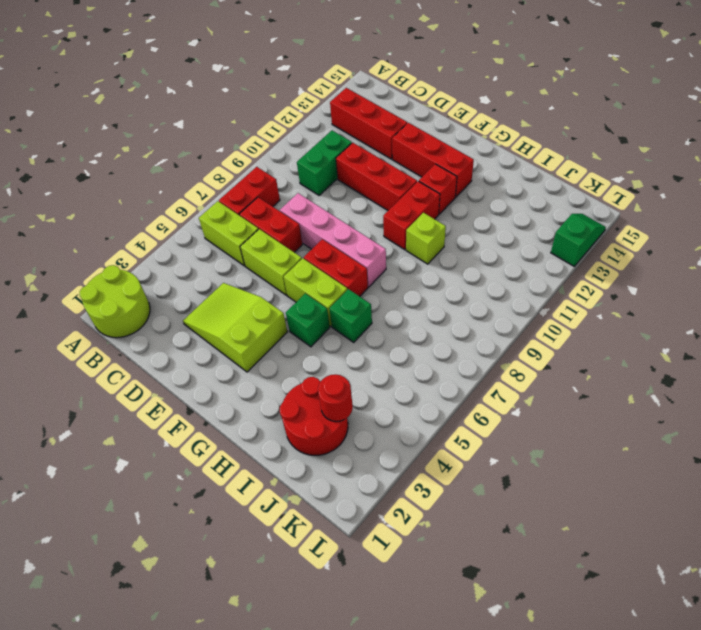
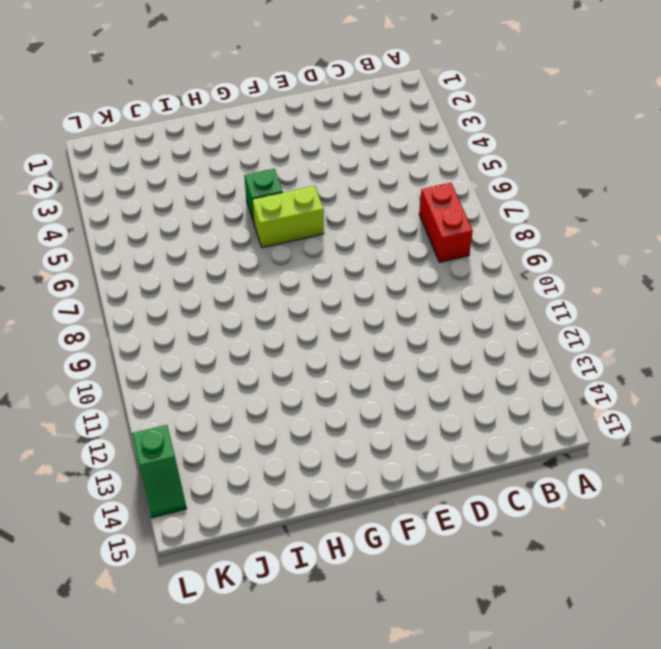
none -> lime 2x2 round brick [80,265,150,338]
none -> lime 1x2 brick [199,201,258,266]
none -> red 1x3 brick [330,88,407,159]

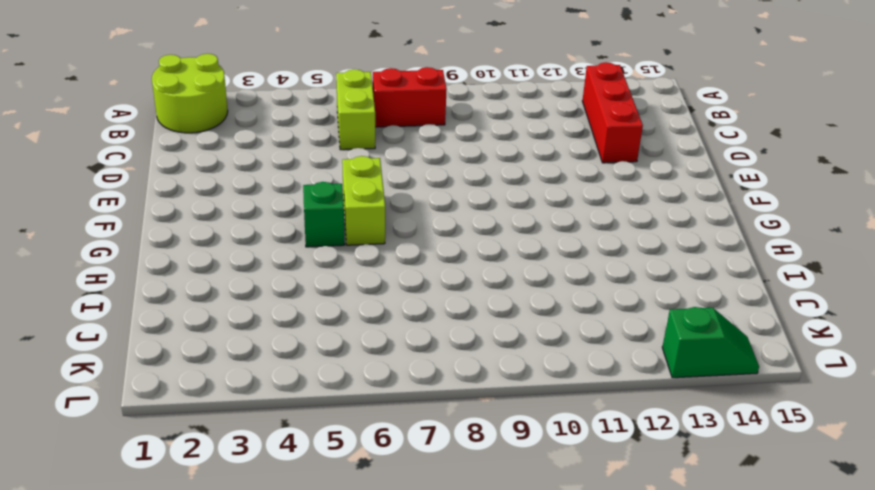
none -> red 1x2 brick [239,197,302,252]
none -> green 1x2 brick [297,130,352,196]
none -> lime 2x3 slope [183,283,287,372]

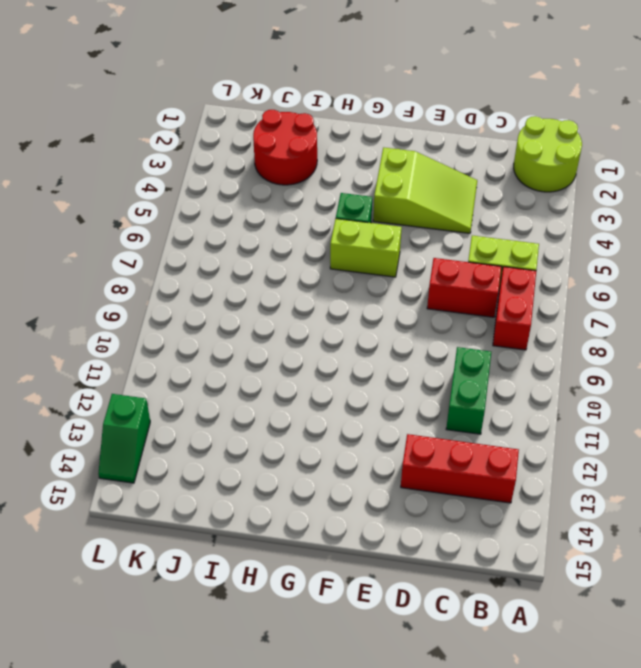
none -> lime 1x2 brick [240,229,302,295]
none -> pink 1x4 brick [280,193,386,287]
none -> red 1x3 brick [336,143,417,210]

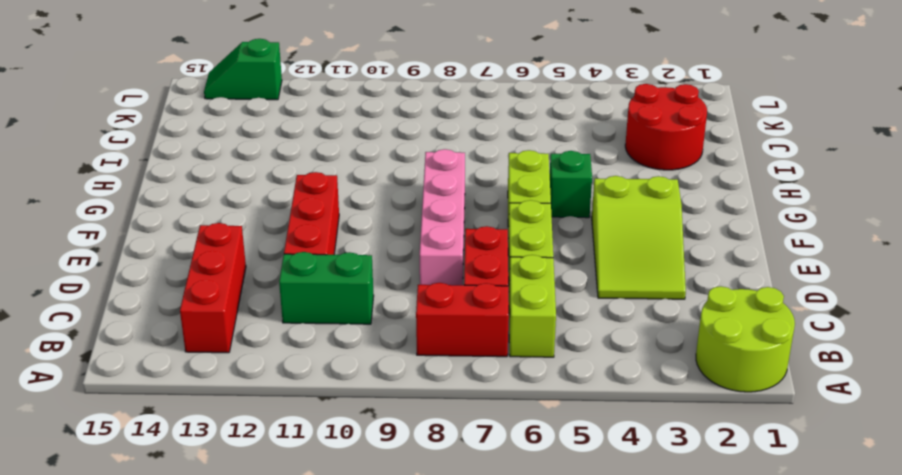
none -> red 1x3 brick [392,123,474,197]
none -> red 1x2 brick [304,239,368,296]
none -> red 1x2 brick [383,181,440,250]

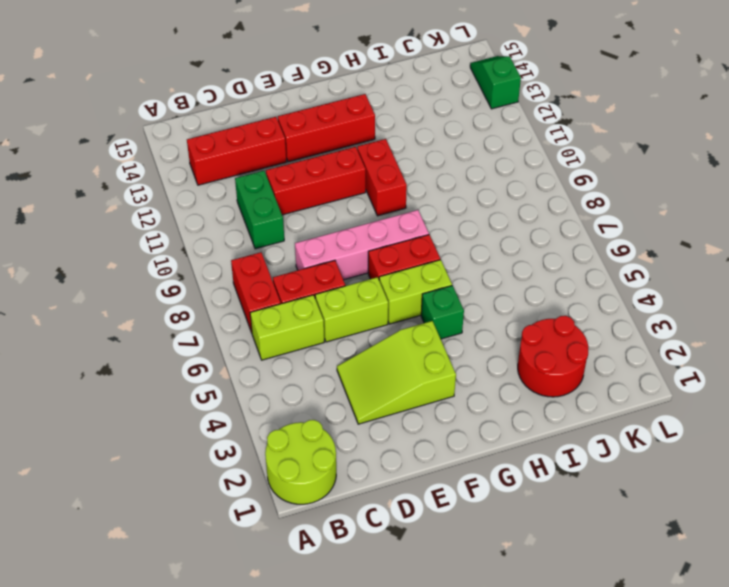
none -> red 1x1 brick [419,164,457,214]
none -> green 1x1 brick [330,289,372,342]
none -> lime 1x1 brick [406,213,446,264]

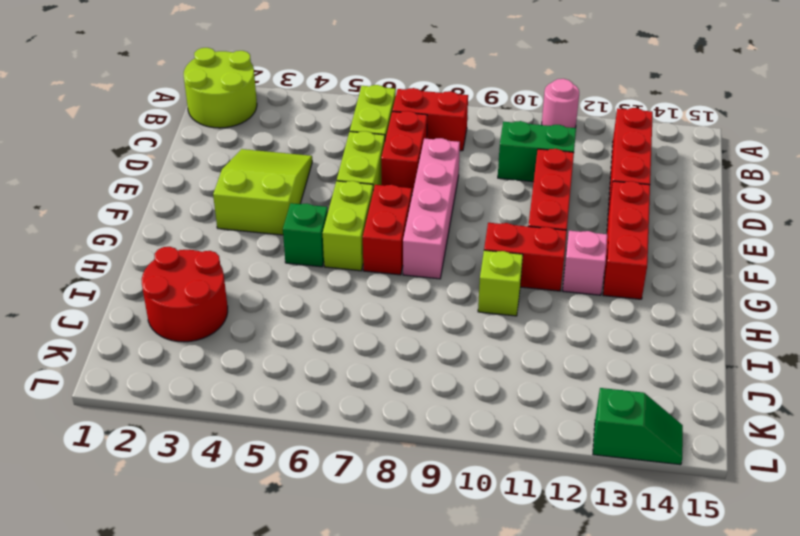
pink 1x1 round brick [542,79,579,128] -> none
pink 1x1 brick [563,231,607,295] -> red 1x1 brick [419,164,457,214]
none -> green 1x1 brick [330,289,372,342]
none -> red 1x1 round brick [318,374,353,422]

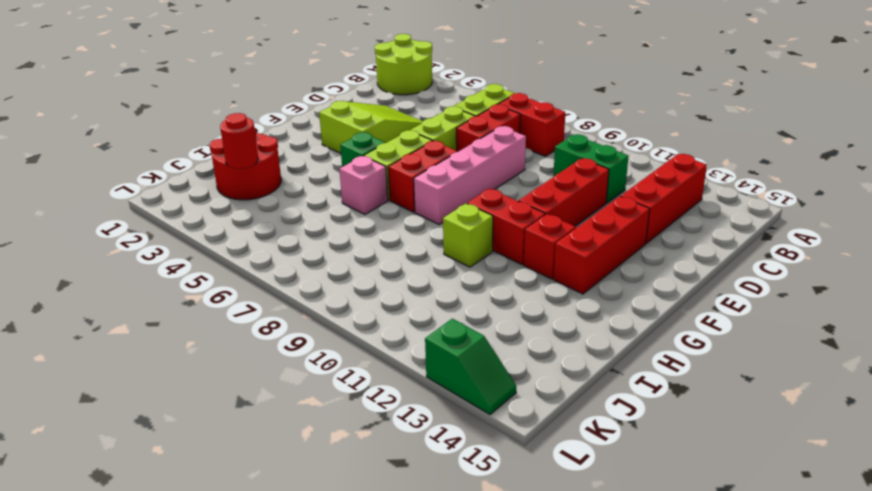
pink 1x1 brick [339,156,388,214] -> green 1x1 brick [330,289,372,342]

